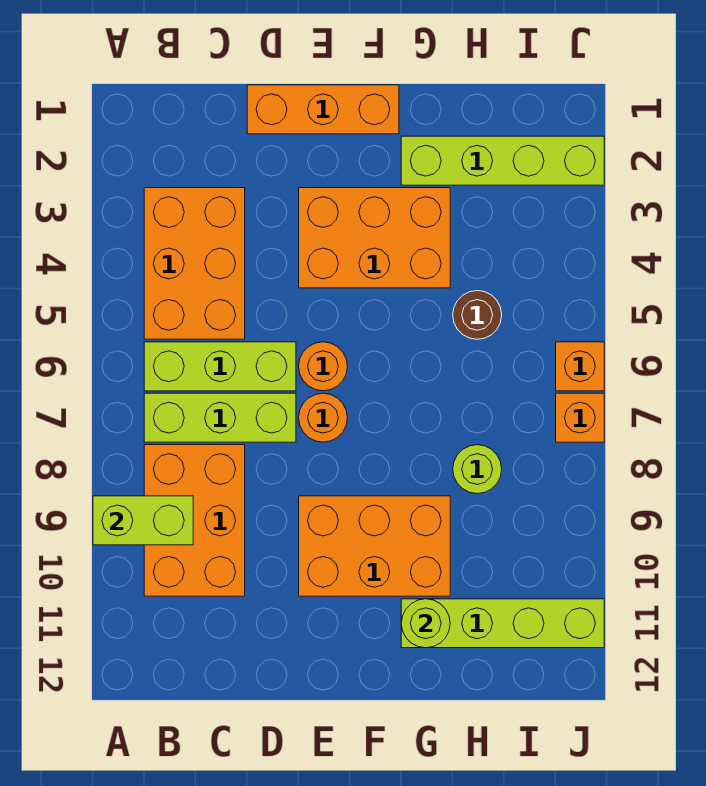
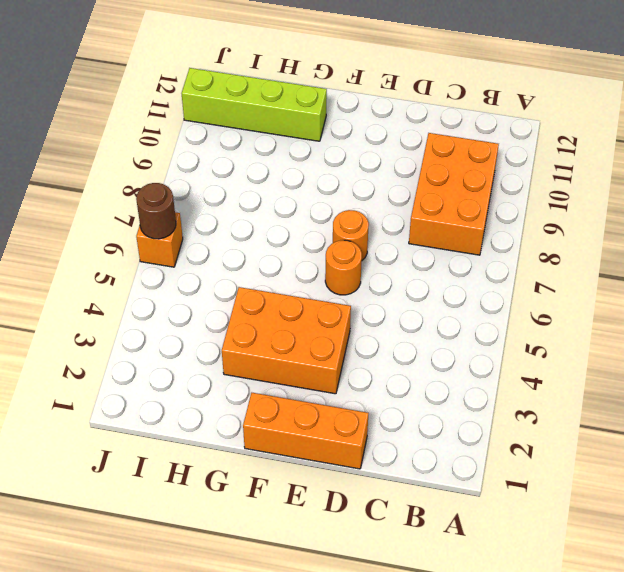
brown 1x1 round brick [136,183,176,239] -> brown 1x1 round brick moved to [453,291,502,339]
none -> orange 2x3 brick [144,188,245,339]
none -> lime 1x3 brick [144,342,296,391]
none -> lime 1x3 brick [144,393,296,442]

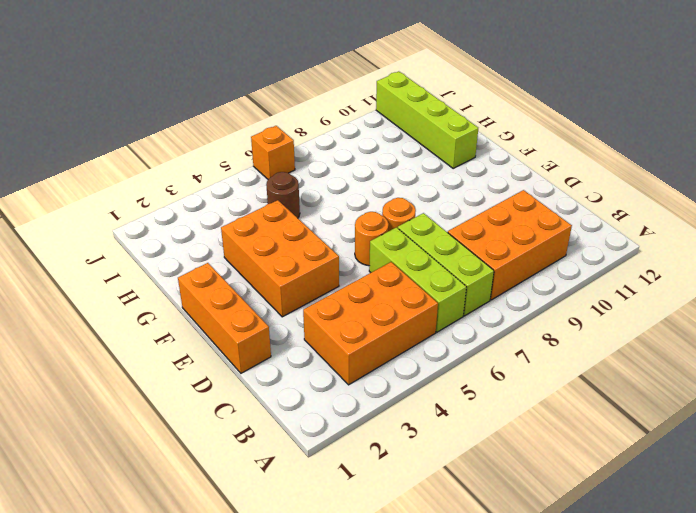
none -> orange 2x3 brick [299,496,450,596]
none -> lime 1x4 brick [401,136,604,185]
none -> lime 1x1 round brick [453,445,502,494]

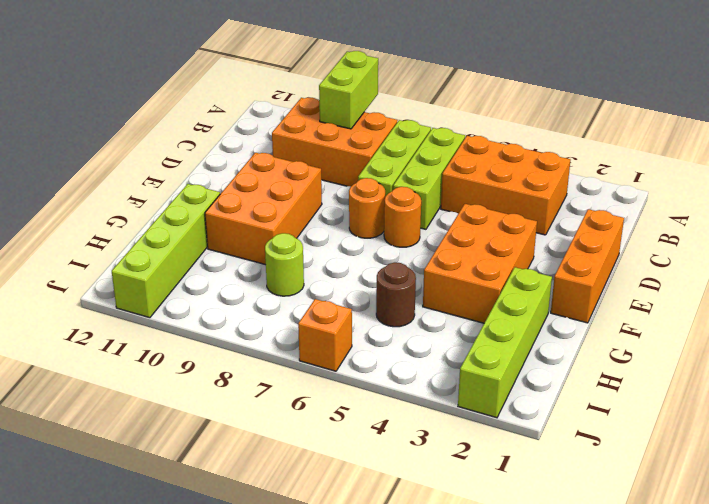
none -> orange 1x1 brick [556,393,604,442]
none -> lime 1x1 round brick [401,599,450,648]

